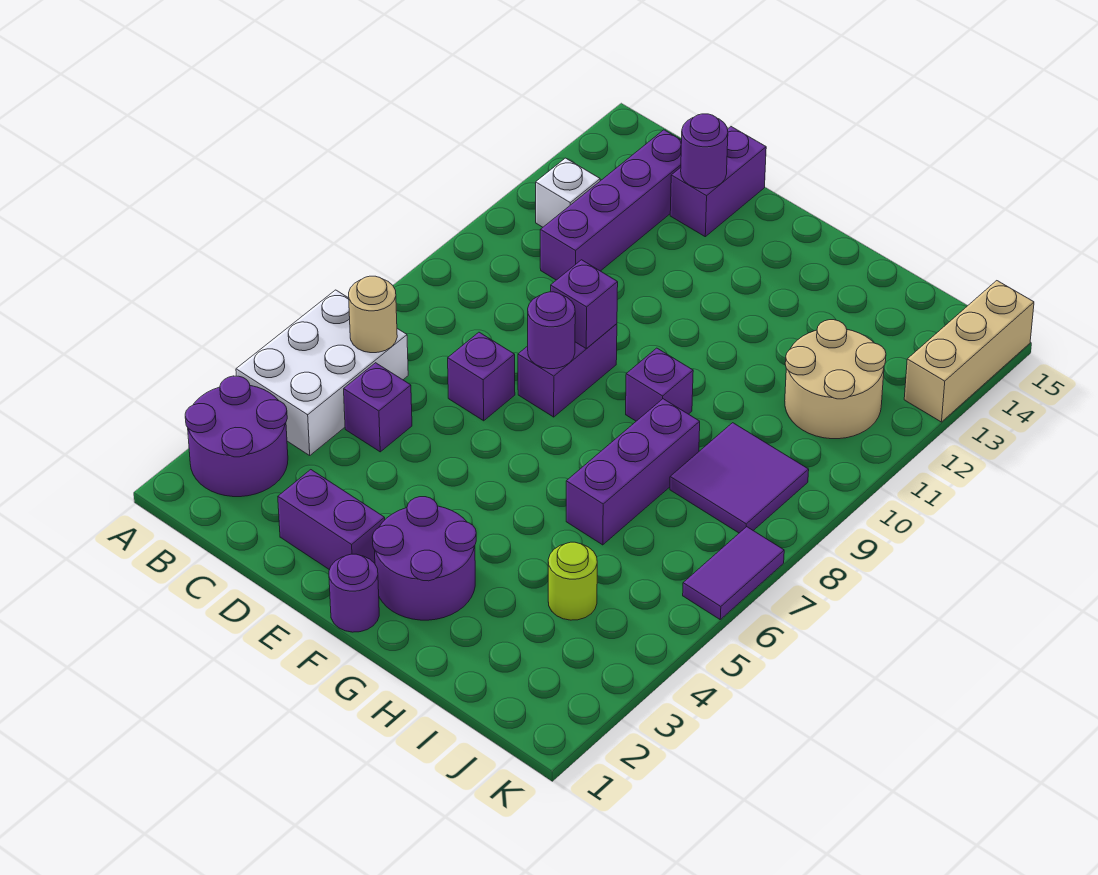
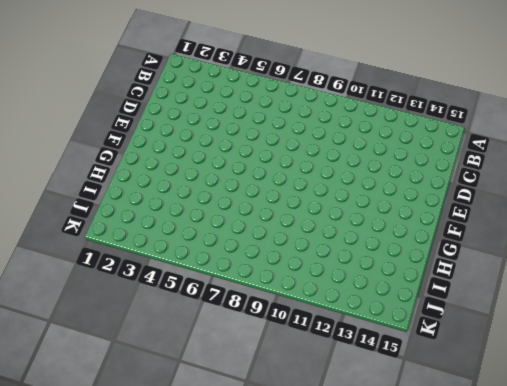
none -> purple 2x2 round brick [185,376,288,497]
none -> white 2x3 brick [236,290,408,455]
none -> white 1x1 brick [536,158,600,227]

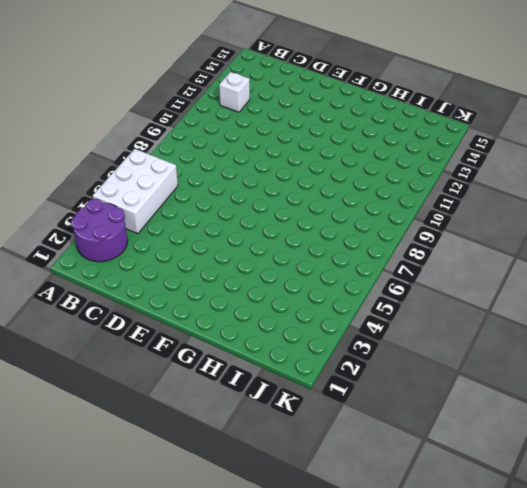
none -> purple 1x1 brick [344,363,412,452]
none -> purple 1x4 brick [540,130,682,280]
none -> purple 1x2 brick [278,470,385,570]

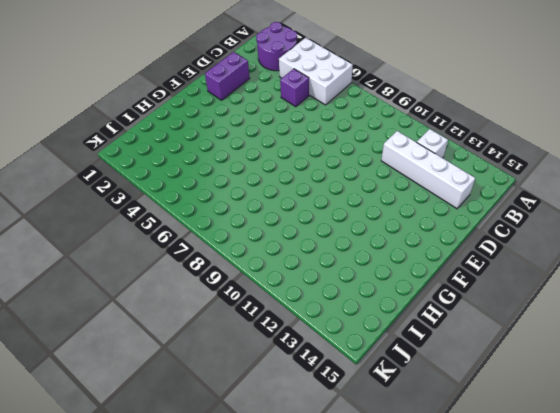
white 1x4 brick [381,131,475,209] -> purple 1x4 brick [540,130,682,280]
none -> purple 1x1 brick [448,332,515,421]
none -> purple 1x2 brick [670,127,766,237]
none -> purple 1x2 brick [518,324,617,417]

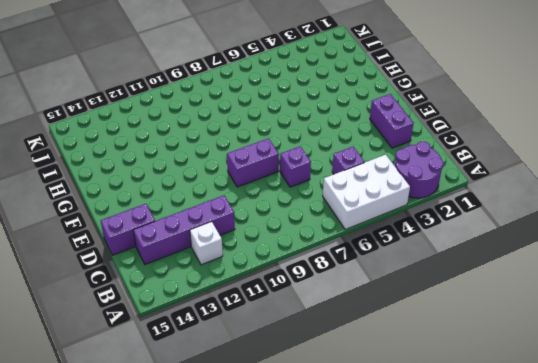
none -> purple 1x1 round brick [329,554,379,632]
none -> purple 2x2 round brick [372,497,476,620]
none -> purple 1x1 brick [626,348,693,421]

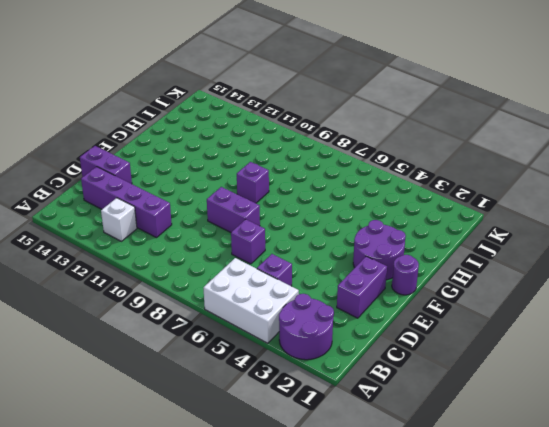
none -> purple 1x3 brick [566,399,700,545]
none -> lime 1x1 round brick [548,542,597,620]
none -> purple 2x2 tile [670,423,809,533]

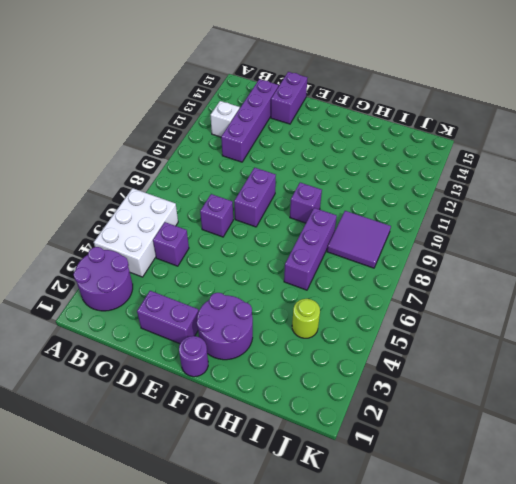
none -> tan 2x2 round brick [785,320,886,439]
none -> purple 1x2 tile [683,527,784,619]
none -> tan 1x3 brick [904,281,1034,422]

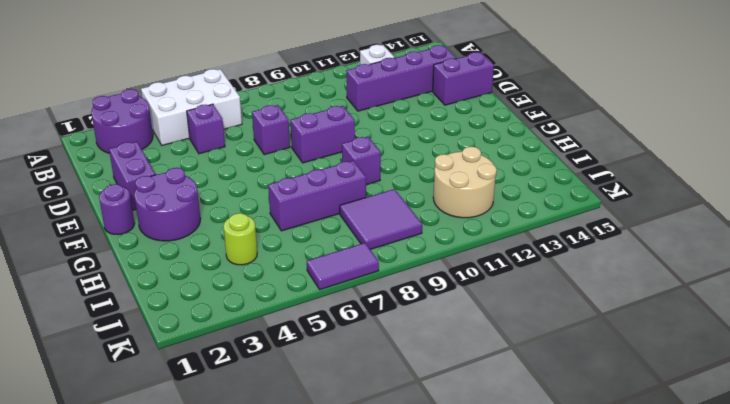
none -> tan 1x3 brick [904,281,1034,422]
none -> tan 1x1 round brick [349,276,397,353]
none -> purple 1x1 round brick [681,114,728,189]

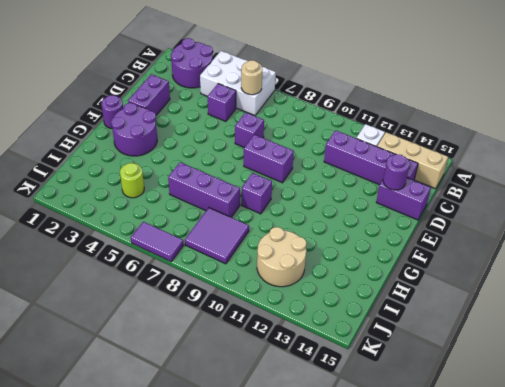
tan 1x3 brick [377,132,448,189] -> tan 1x3 brick moved to [904,281,1034,422]
none -> purple 1x1 round brick [528,292,575,369]
none -> purple 1x1 brick [551,260,618,349]

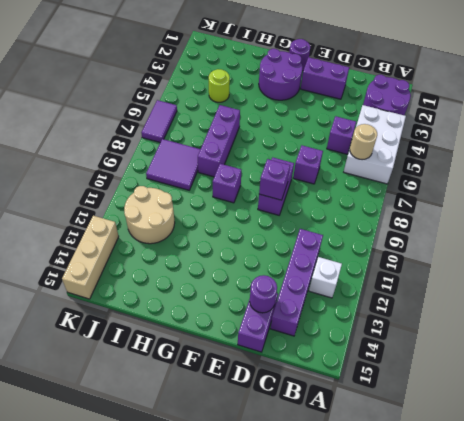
none -> purple 1x1 round brick [528,292,575,369]

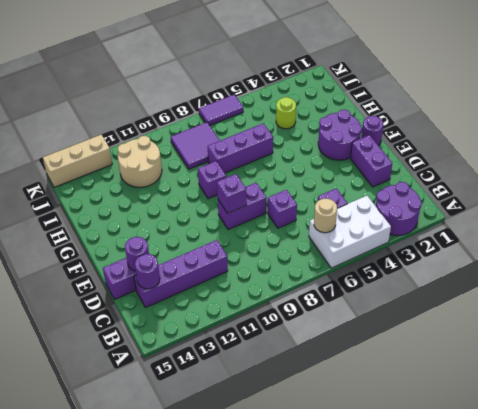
purple 1x1 round brick [135,254,160,289] -> purple 1x1 round brick moved to [528,292,575,369]
none -> white 1x1 brick [536,158,600,227]

